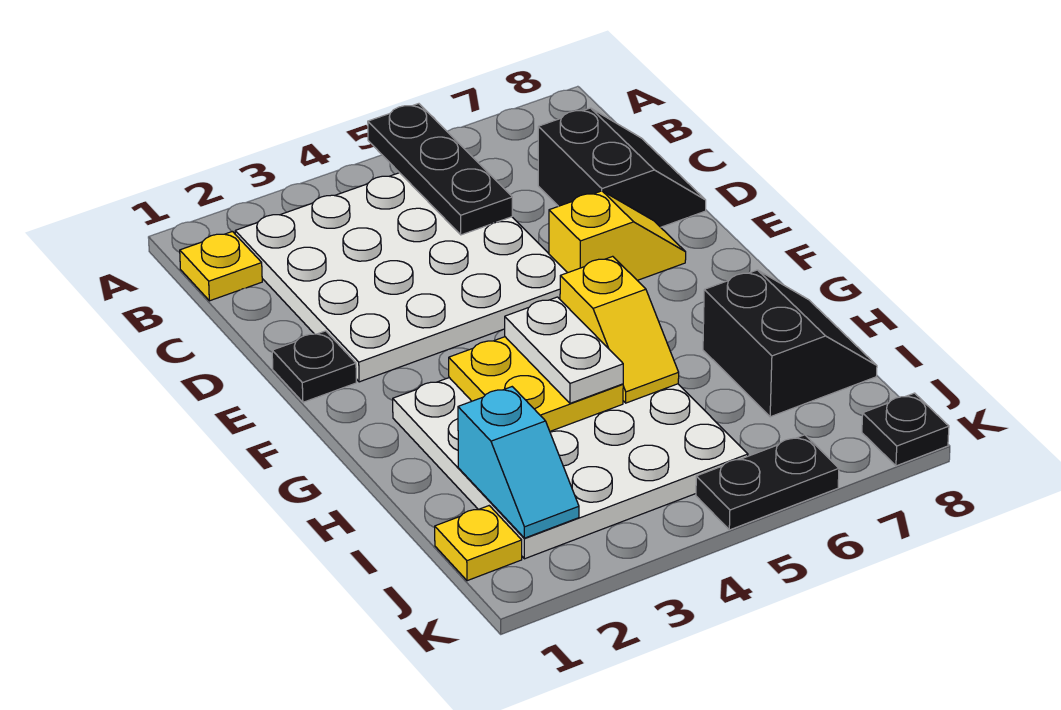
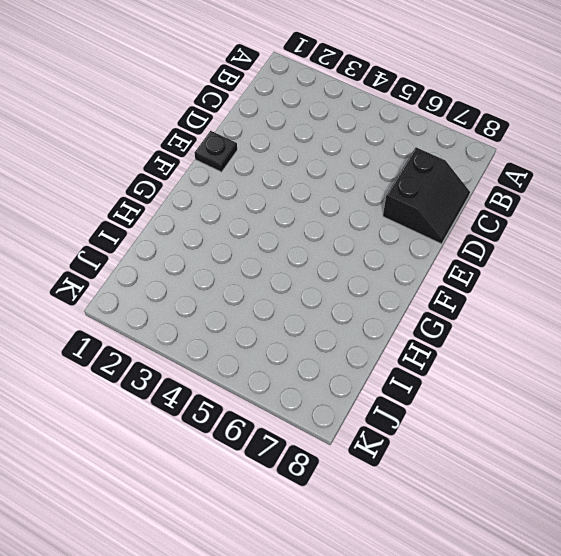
none -> yellow 1x1 plate [180,232,262,301]
none -> white 4x4 plate [235,173,567,382]
none -> yellow 1x2 slope [549,191,686,280]

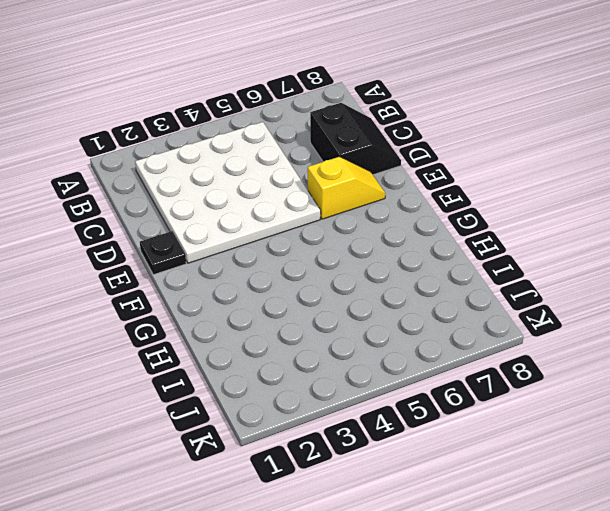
none -> yellow 1x1 plate [180,232,262,301]
none -> white 4x4 plate [393,378,748,559]
none -> black 2x2 slope [703,270,877,417]

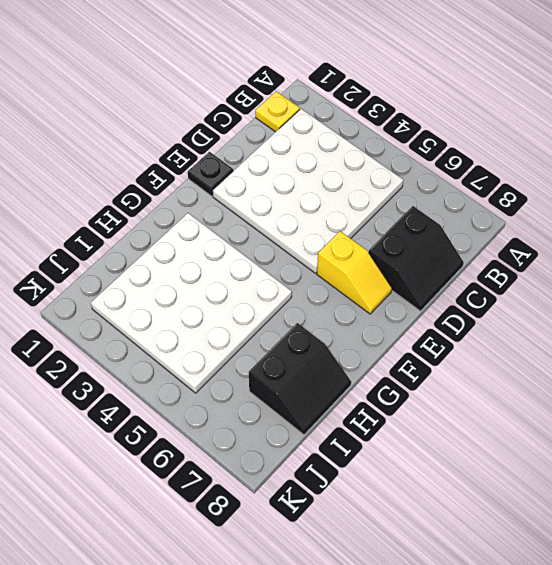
none -> yellow 1x1 plate [435,506,522,581]
none -> black 1x2 plate [696,435,839,530]
none -> black 1x1 plate [862,393,949,466]

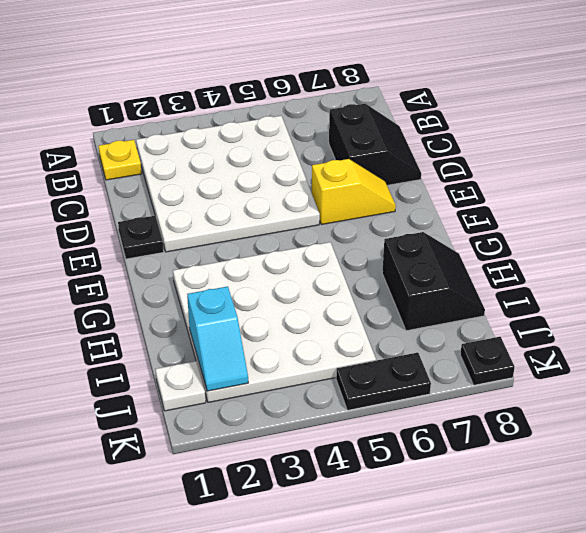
white 1x1 plate [156,361,206,411] -> yellow 1x1 plate [435,506,522,581]
none -> black 1x3 plate [368,104,512,235]
none -> yellow 2x2 plate [449,337,623,431]
none -> yellow 1x2 slope [560,256,679,403]

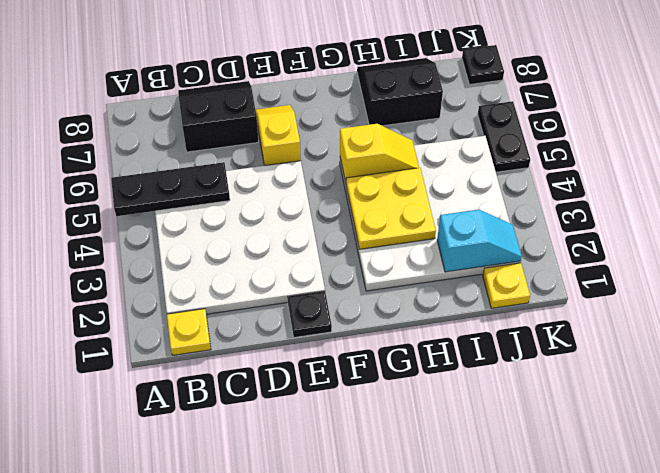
none -> white 1x2 plate [505,297,623,403]

